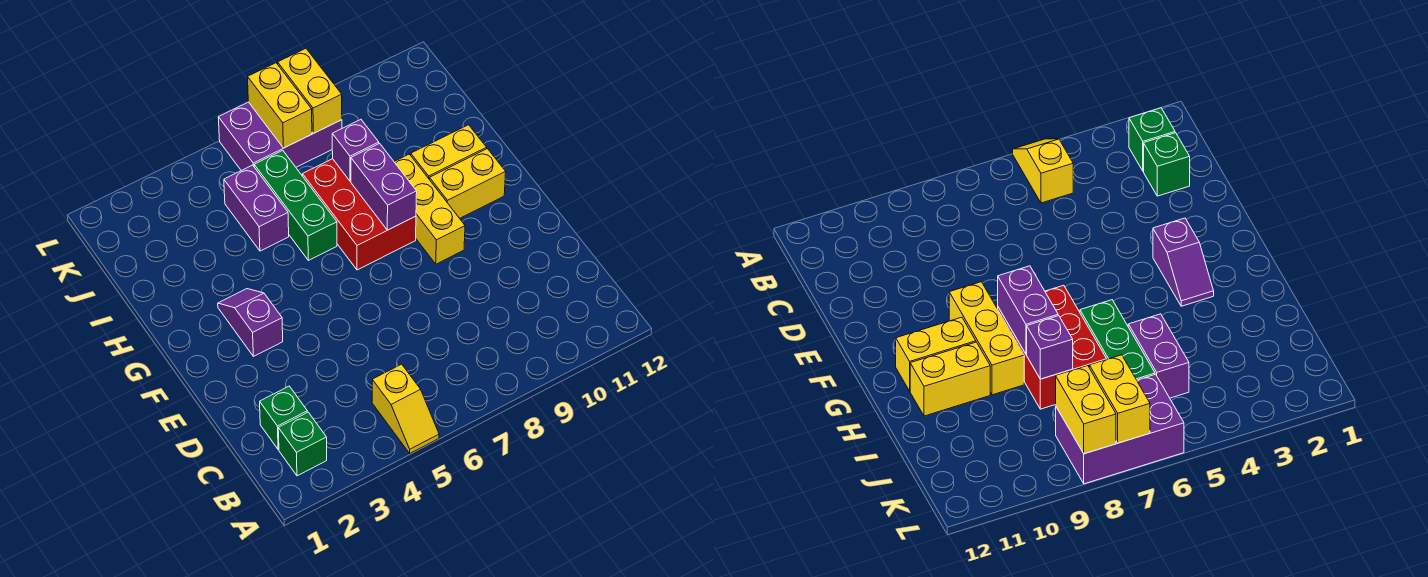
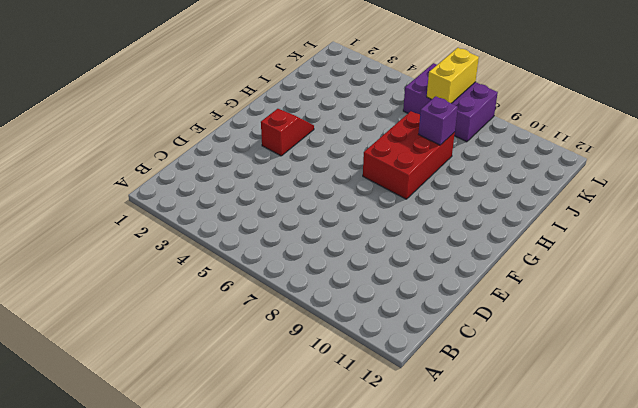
red 1x2 slope [261,109,314,156] -> purple 1x2 slope [218,289,283,356]
none -> yellow 1x2 slope [372,364,439,453]
none -> green 1x1 brick [278,412,327,476]
none -> green 1x1 brick [260,386,307,450]

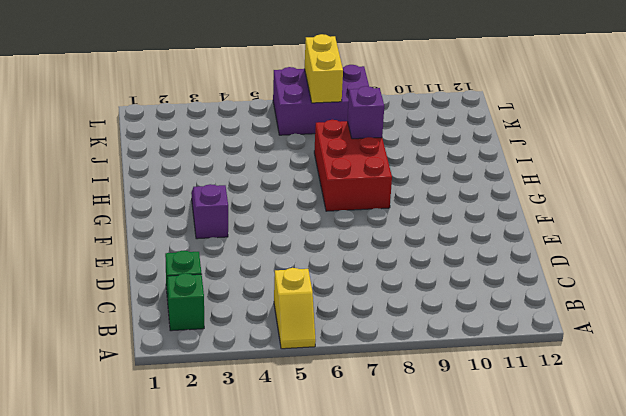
none -> yellow 1x3 brick [394,154,465,264]
none -> yellow 1x2 brick [429,149,506,218]
none -> green 1x3 brick [254,150,337,260]

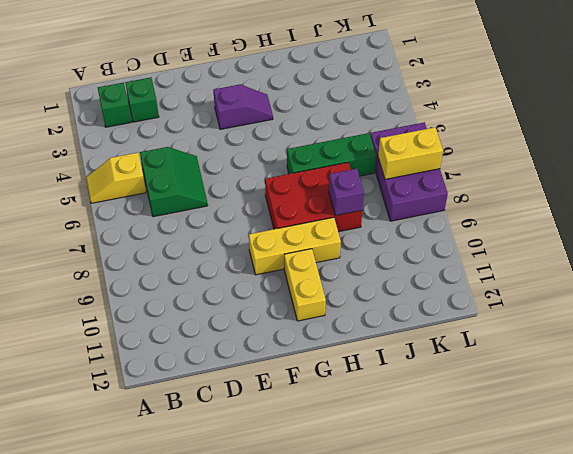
green 2x2 slope [140,147,208,217] -> none
none -> yellow 1x2 brick [411,125,487,179]
none -> purple 1x2 brick [224,165,289,251]
none -> purple 1x2 brick [351,143,417,230]

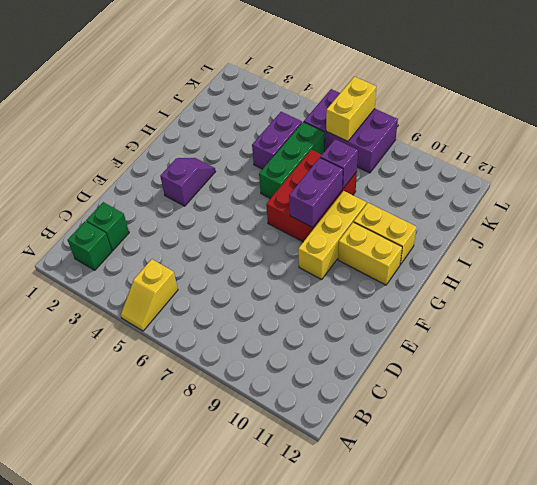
none -> yellow 1x2 brick [278,49,342,133]

